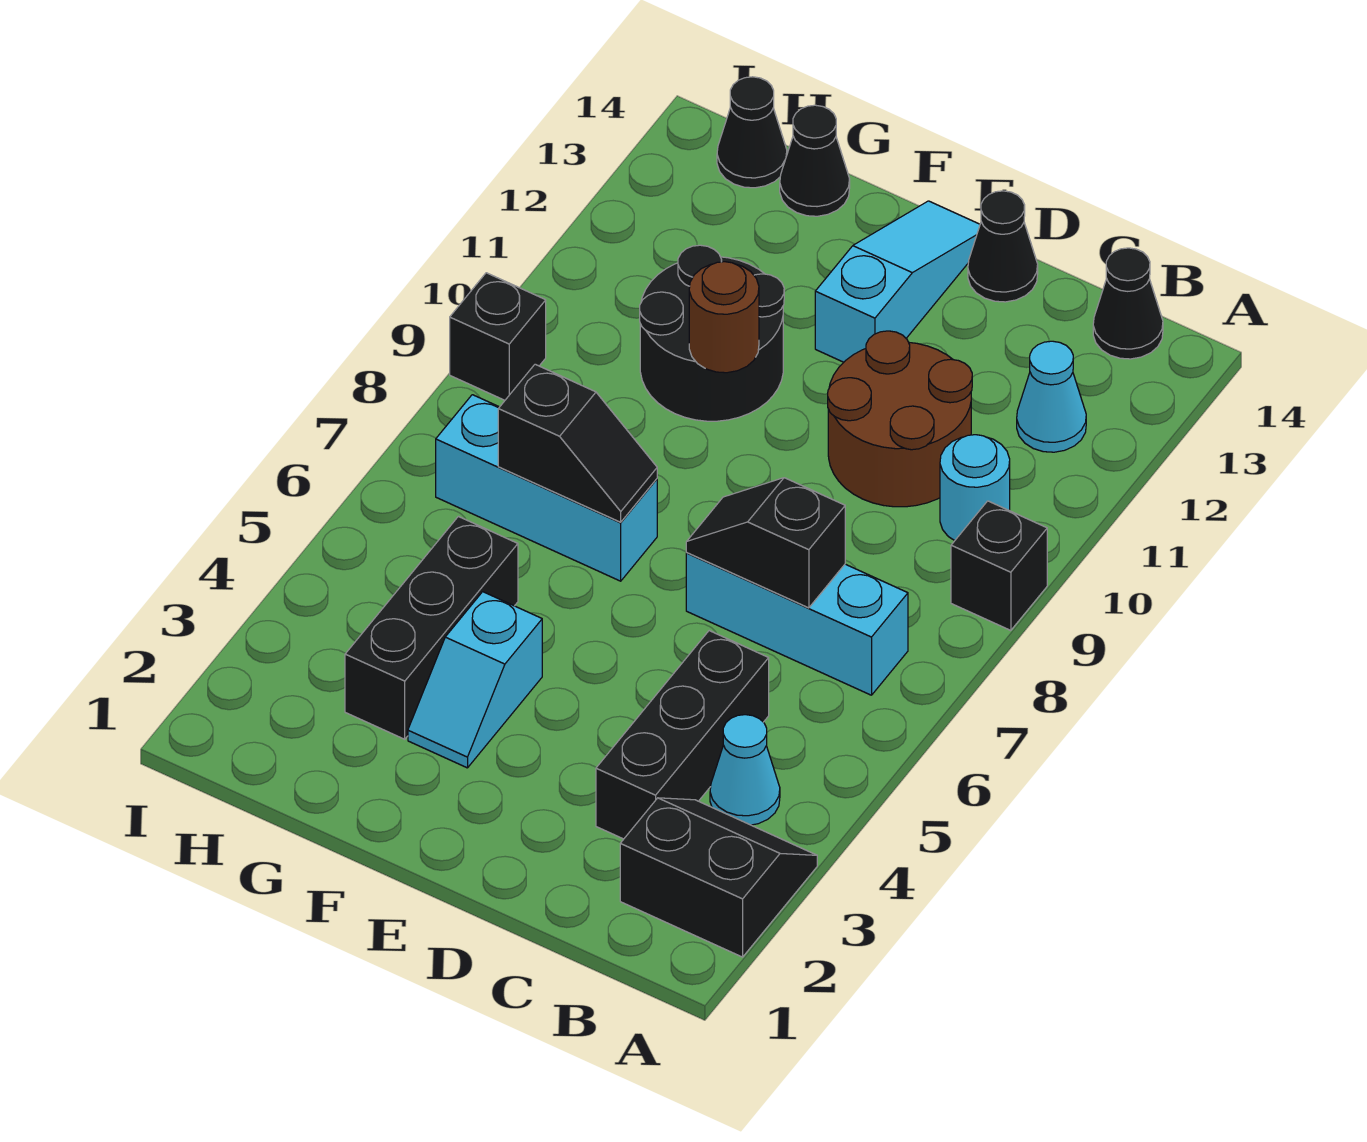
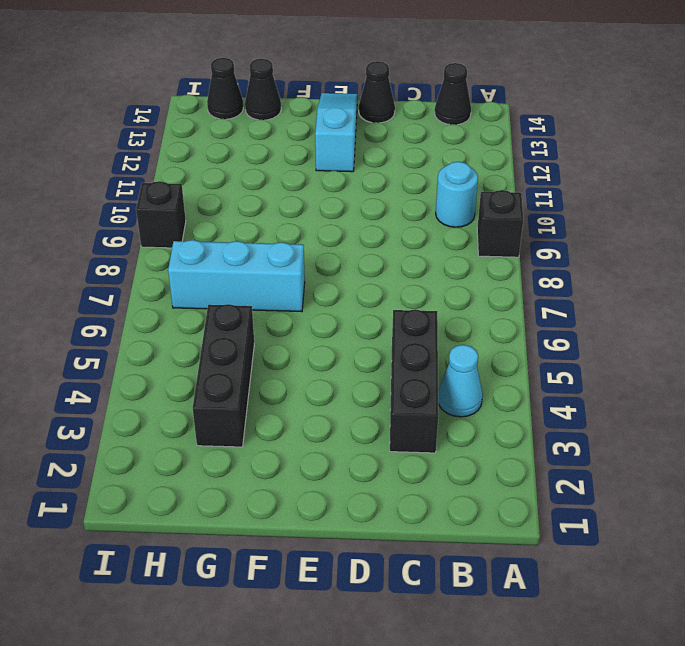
none -> black 2x2 slope [620,798,817,957]
none -> cyan 1x3 brick [686,553,908,695]
none -> cyan 1x1 cone [1017,341,1086,452]

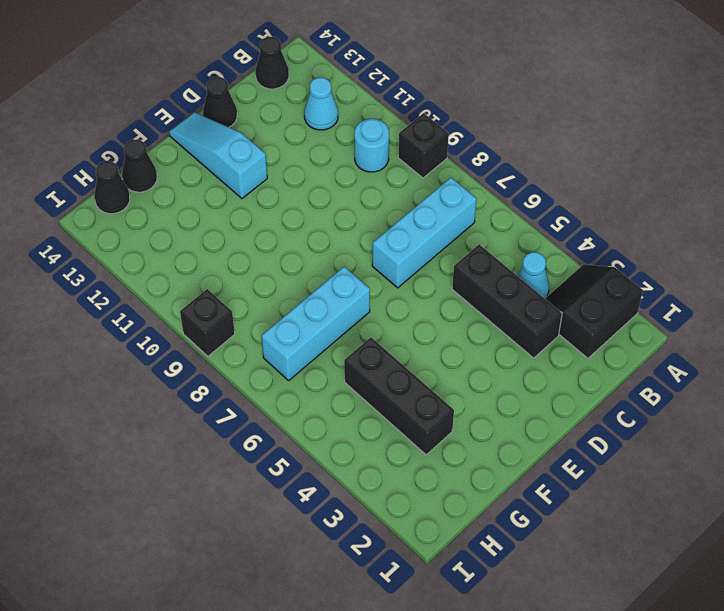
none -> brown 2x2 round brick [828,331,972,507]
none -> cyan 1x2 slope [408,592,542,768]
none -> black 2x2 round brick [640,245,784,421]

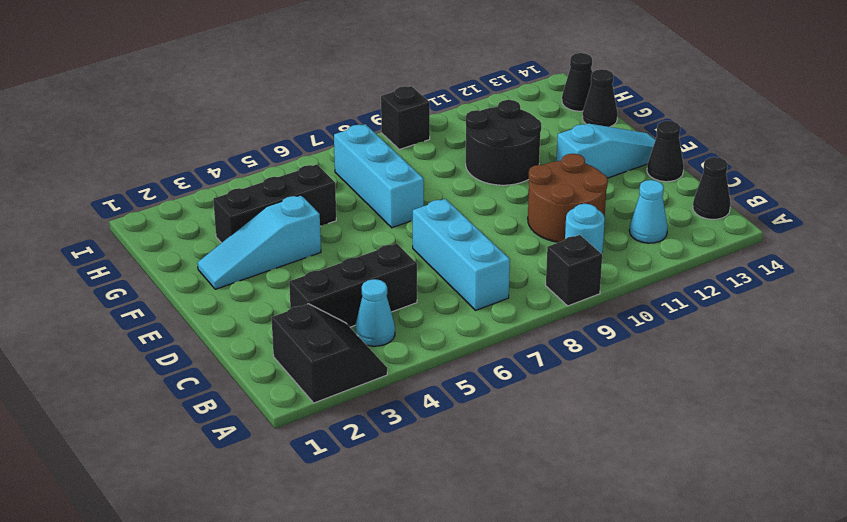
cyan 1x3 slope [197,195,321,289] -> cyan 1x2 slope [408,592,542,768]
none -> black 1x2 slope [686,478,845,608]
none -> black 1x2 slope [498,364,657,522]
none -> brown 1x1 round brick [689,262,759,373]

